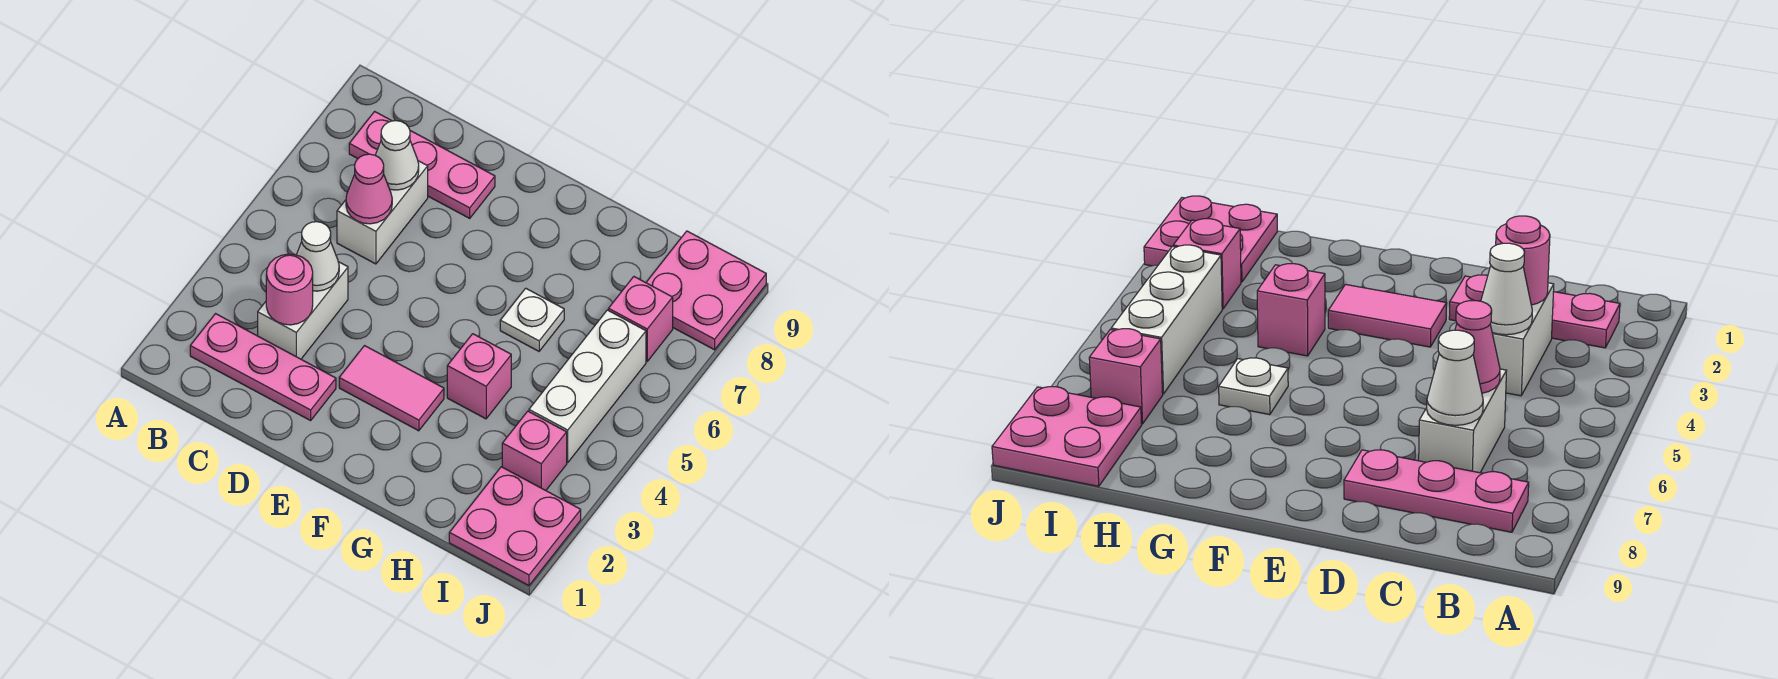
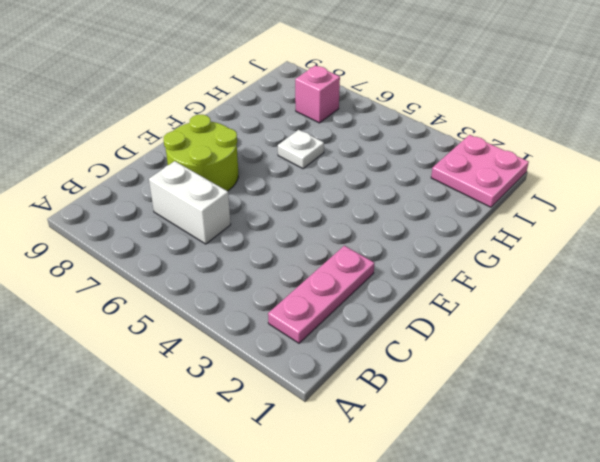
lime 2x2 round brick [164,115,238,191] -> pink 1x3 plate [349,111,495,218]
none -> white 1x2 brick [258,262,348,359]
none -> pink 1x2 tile [339,346,444,431]
none -> pink 1x1 brick [447,334,511,419]

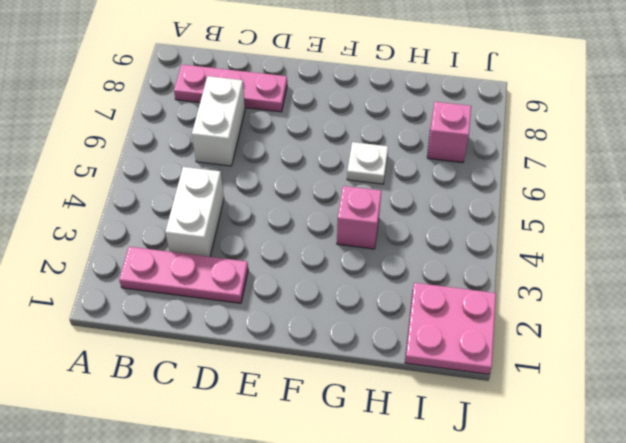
none -> pink 1x2 tile [339,346,444,431]
none -> pink 1x1 brick [502,411,567,490]
none -> white 1x3 brick [529,310,646,463]

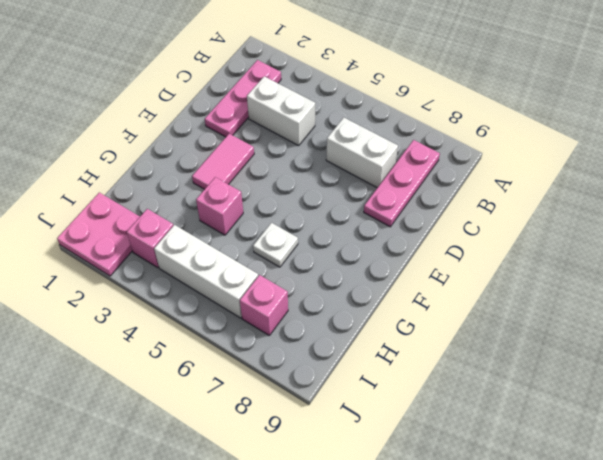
none -> pink 2x2 plate [646,231,766,350]
none -> pink 1x1 round brick [266,254,313,325]
none -> white 1x1 cone [297,222,339,291]

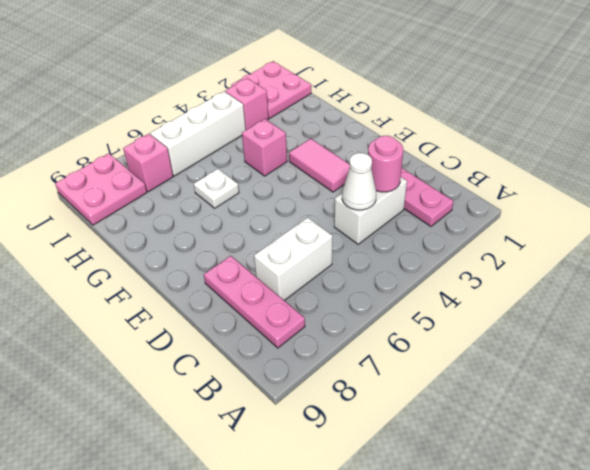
none -> pink 1x1 cone [346,154,392,224]
none -> white 1x1 cone [375,121,419,190]

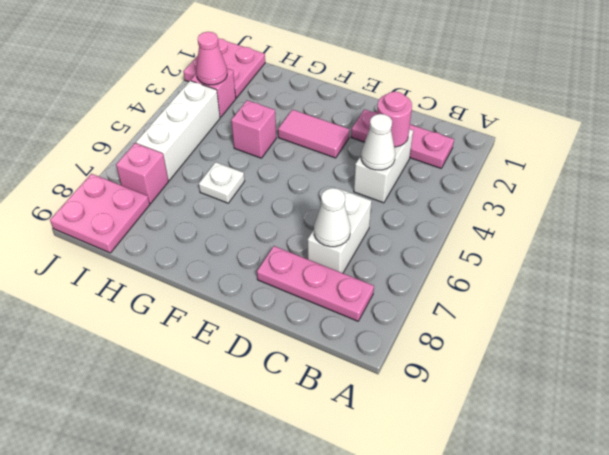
pink 1x1 cone [196,32,227,85] -> pink 1x1 cone moved to [346,154,392,224]

